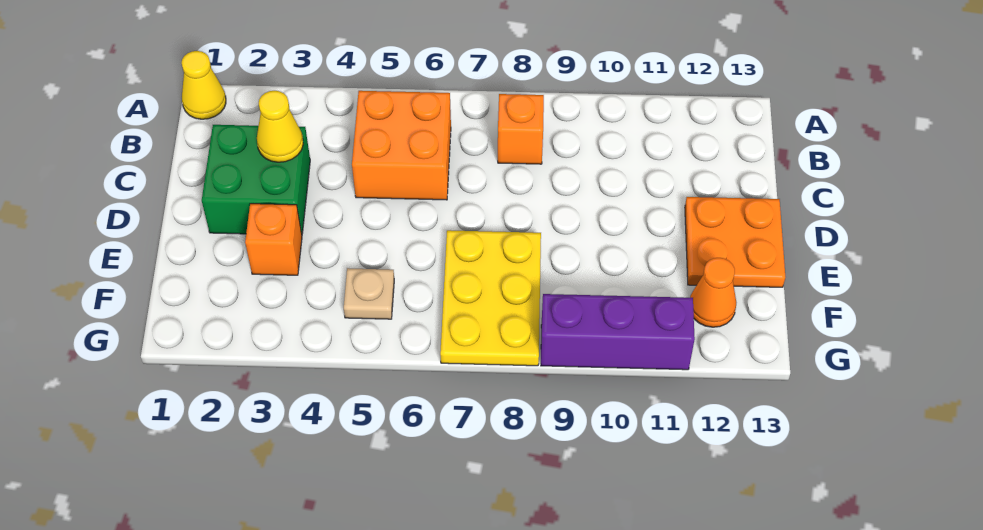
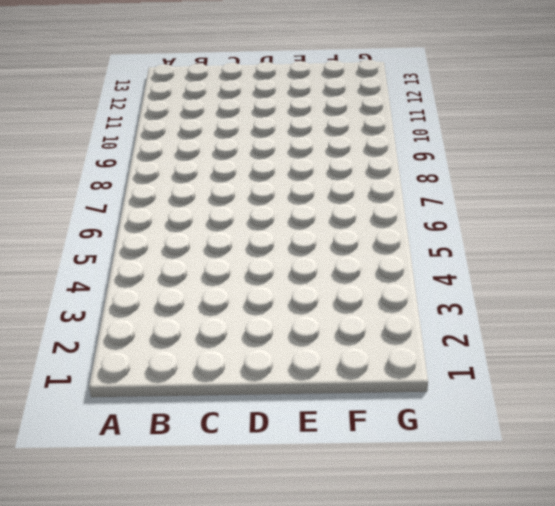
none -> yellow 1x1 cone [182,51,226,119]
none -> orange 2x2 brick [352,91,451,200]

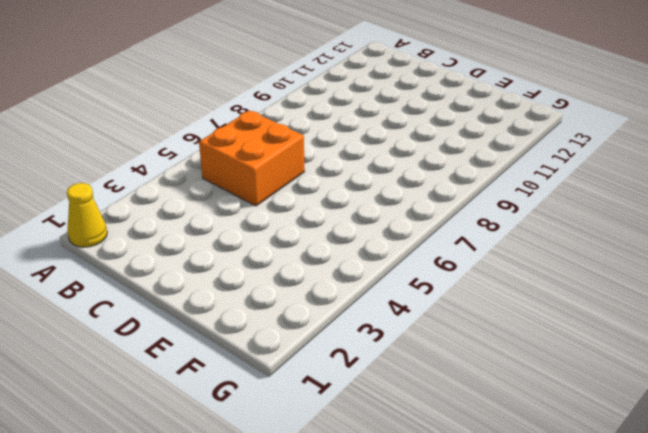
none -> orange 1x1 brick [498,94,544,164]
none -> green 2x2 brick [202,125,310,234]

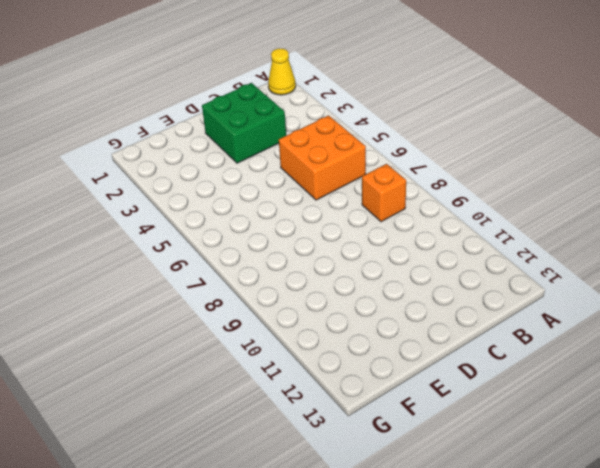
none -> orange 2x2 plate [685,197,785,287]
none -> orange 1x1 brick [245,204,302,275]

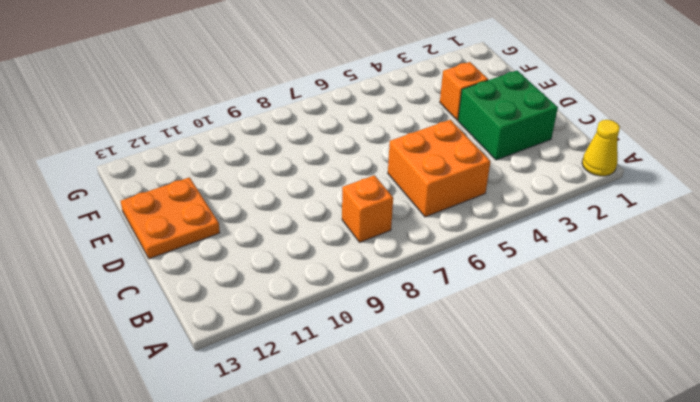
none -> yellow 2x3 plate [440,230,541,366]
none -> tan 1x1 plate [344,268,394,319]

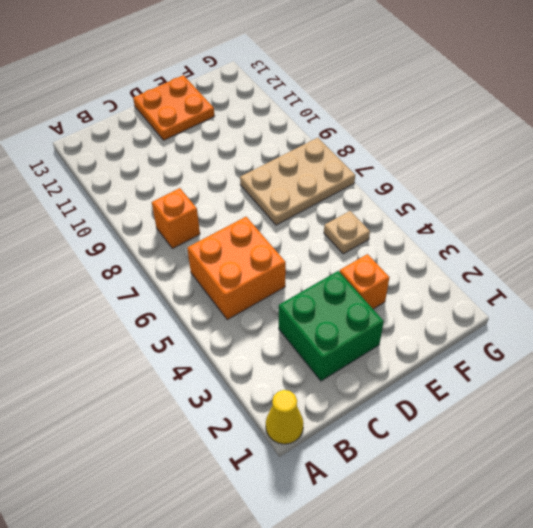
tan 2x3 plate [240,138,355,225] -> yellow 2x3 plate [440,230,541,366]
none -> orange 1x1 cone [690,258,736,327]
none -> purple 1x3 brick [541,294,695,370]

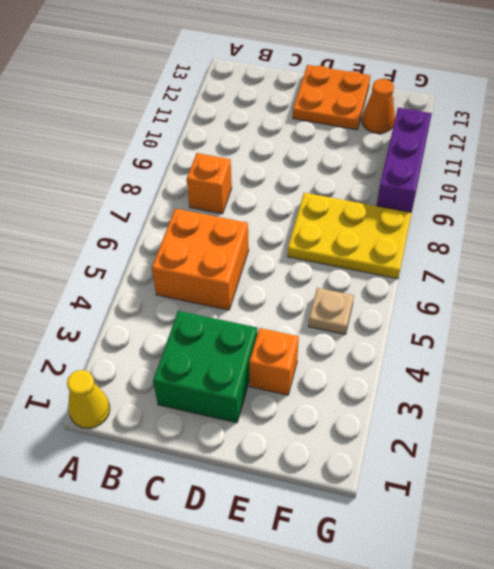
none -> yellow 1x1 cone [257,91,303,162]

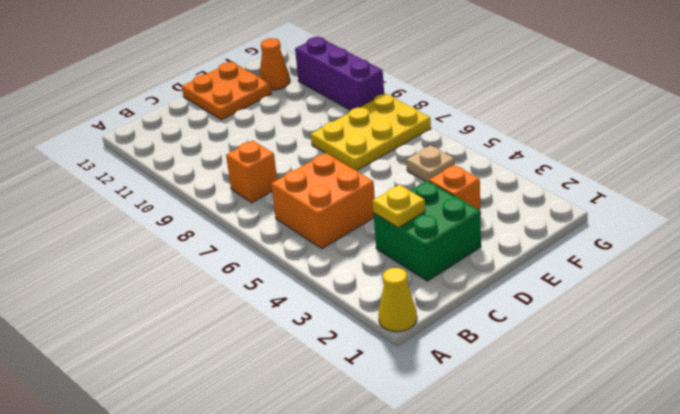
yellow 1x1 plate [373,185,425,228] -> yellow 1x1 cone [257,91,303,162]

